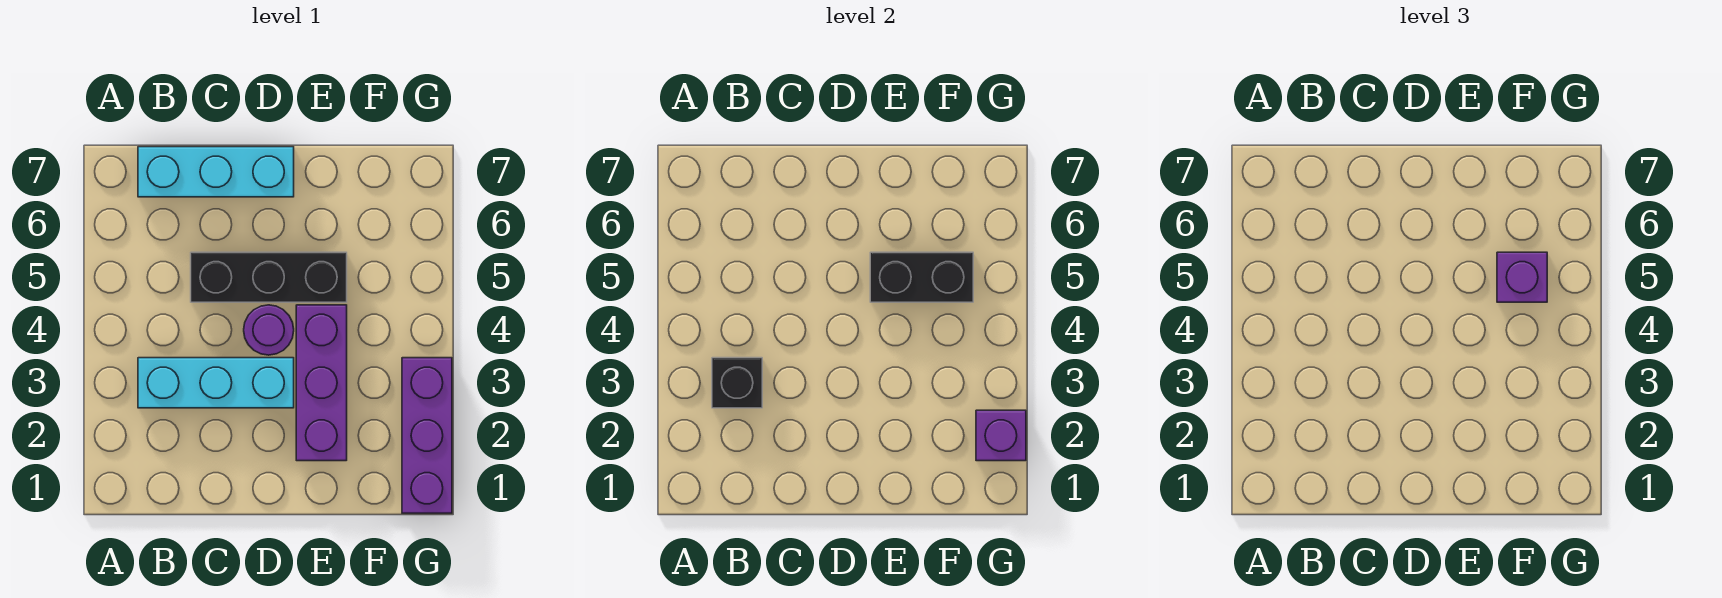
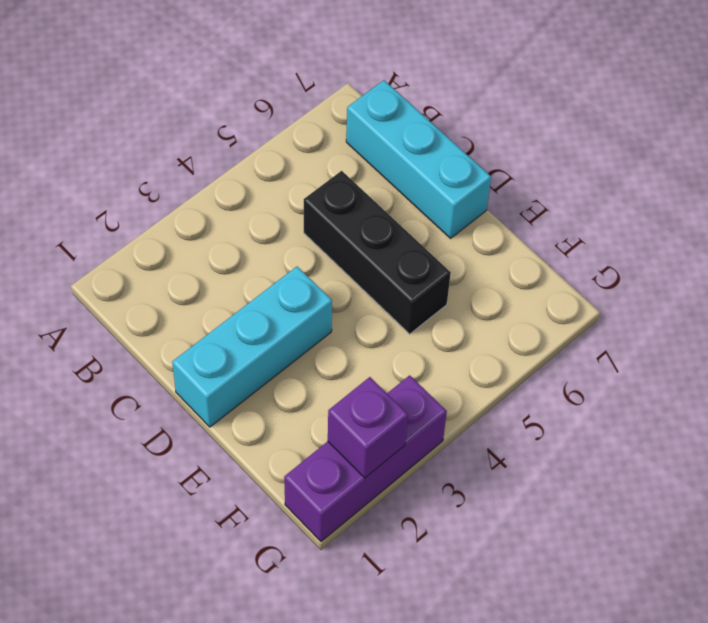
cyan 1x3 brick [172,267,332,427] -> cyan 1x3 brick turned to [138,358,294,408]
none -> purple 1x1 round brick [244,305,294,355]
none -> purple 1x3 brick [296,305,347,461]

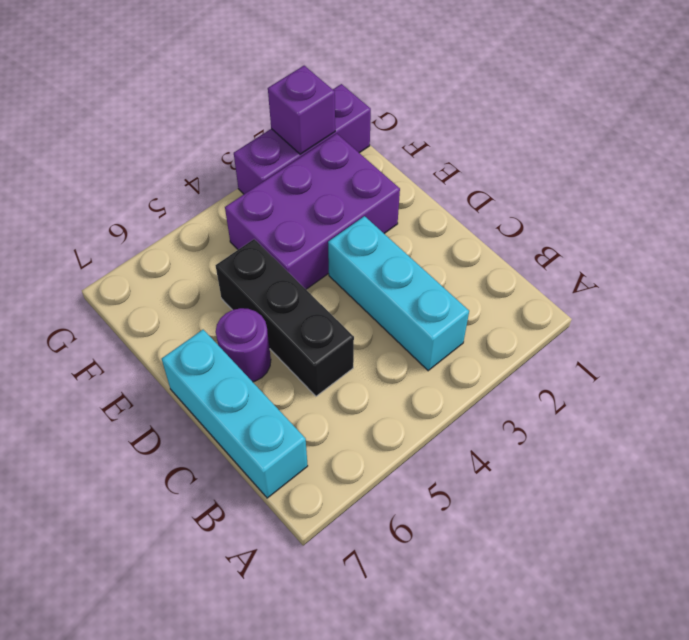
purple 1x1 round brick [216,308,271,382] -> purple 1x1 round brick moved to [244,305,294,355]
purple 2x3 brick [225,134,400,289] -> purple 1x3 brick [296,305,347,461]
none -> black 1x1 brick [712,358,762,408]
none -> black 1x2 brick [870,252,973,302]

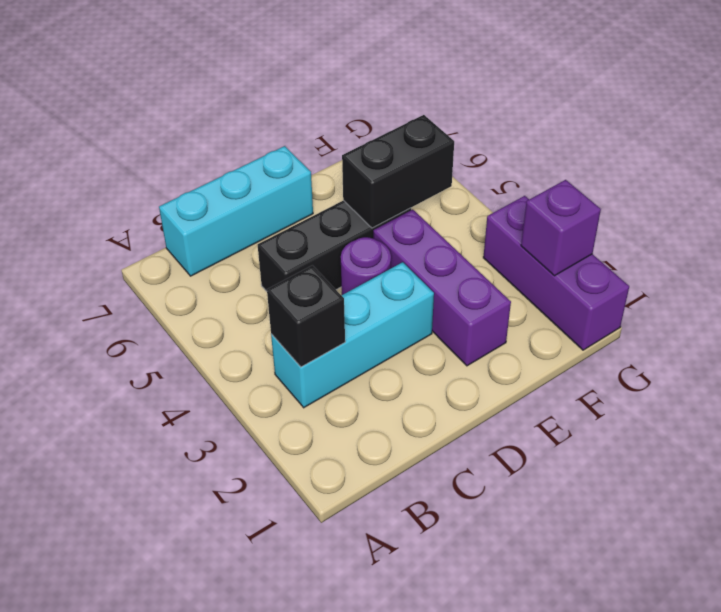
none -> purple 1x1 brick [1497,252,1547,302]

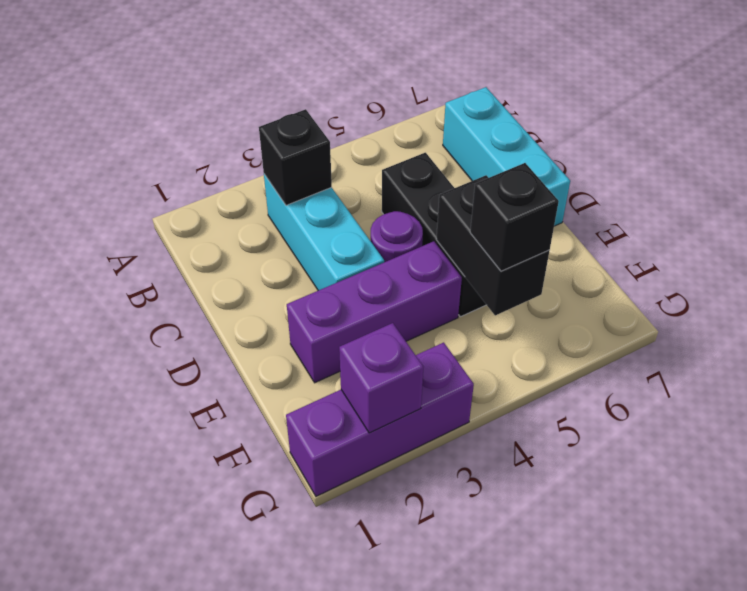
black 1x1 brick [470,163,559,271] -> purple 1x1 brick [1497,252,1547,302]

